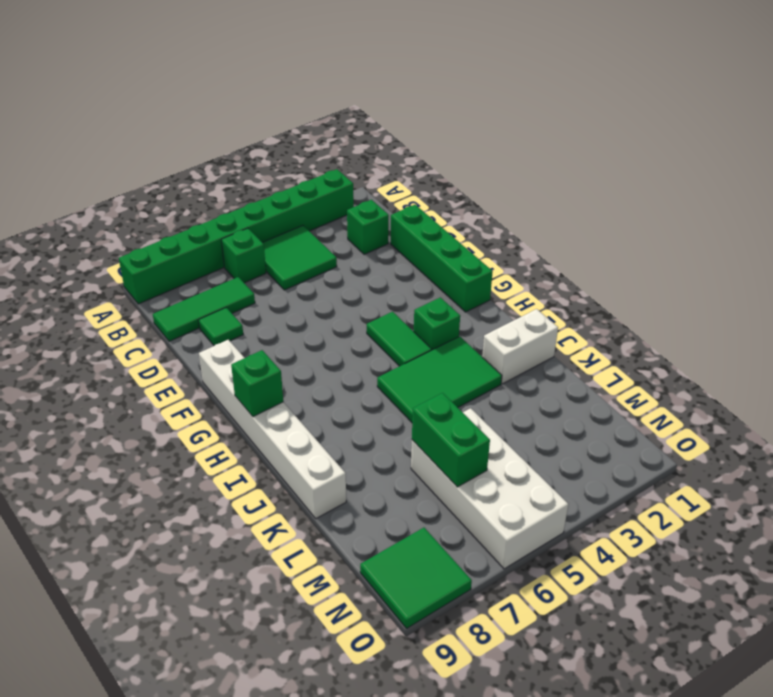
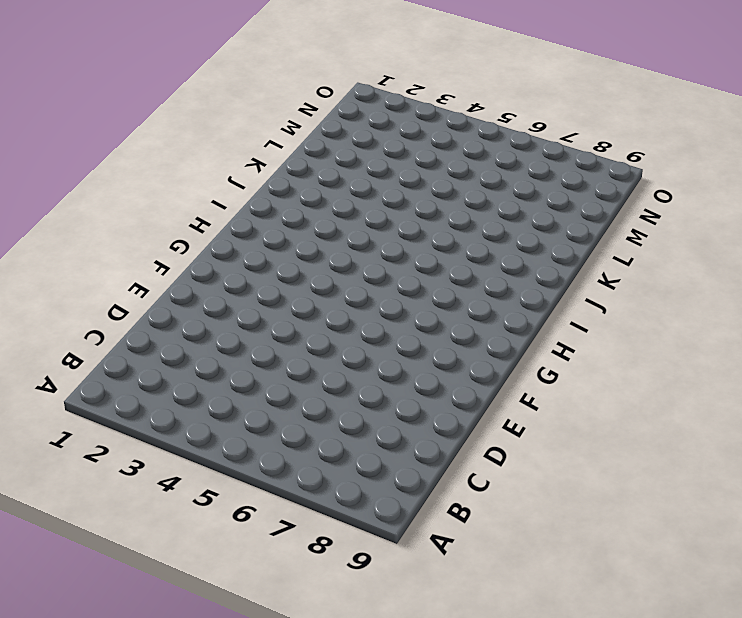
none -> green 1x8 brick [119,169,354,304]
none -> green 2x2 tile [263,226,337,290]
none -> green 1x1 brick [221,228,266,283]

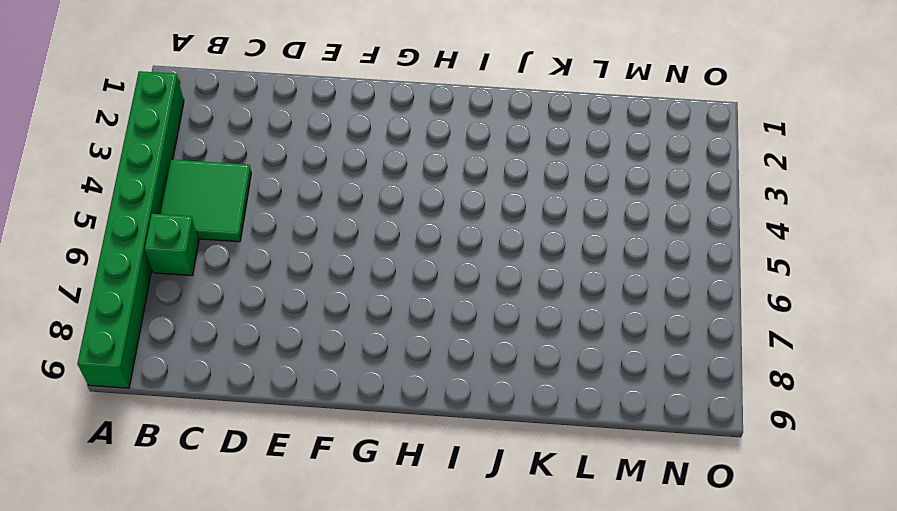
none -> green 1x1 brick [347,200,389,254]
none -> green 1x3 tile [153,277,255,341]
none -> green 1x4 brick [390,205,493,312]

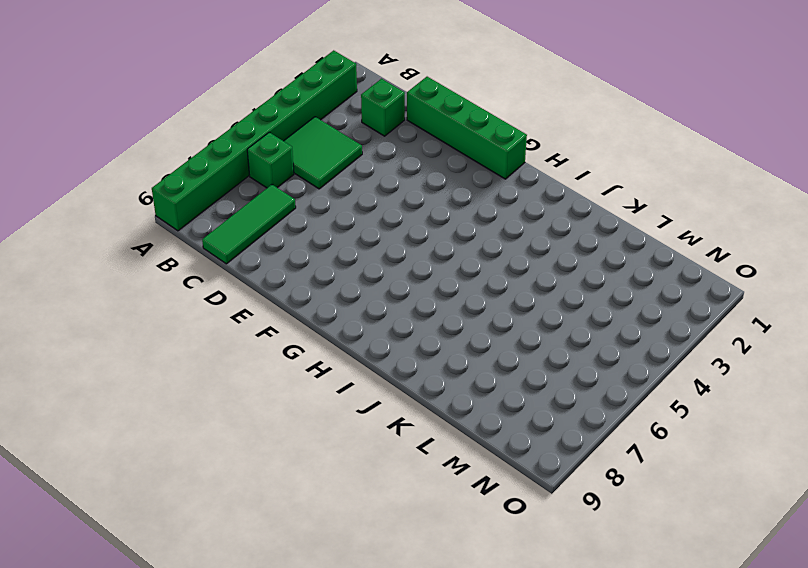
none -> green 1x1 tile [198,308,243,346]
none -> white 1x6 brick [199,340,346,518]
none -> green 1x2 tile [367,312,432,366]

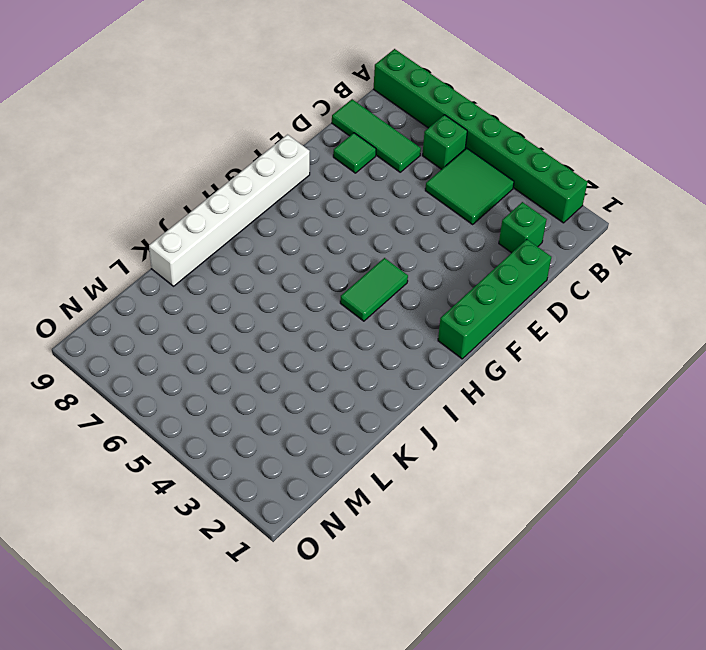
none -> green 1x1 brick [414,297,460,350]
none -> green 2x3 tile [377,337,502,422]
none -> white 1x2 brick [482,309,558,384]

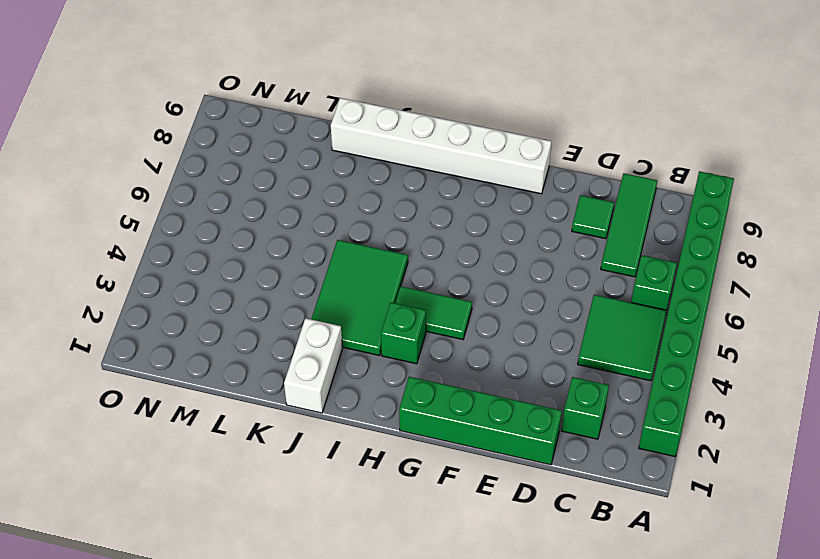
none -> white 2x4 brick [411,408,568,569]
none -> green 2x2 tile [360,528,472,628]
none -> green 1x1 brick [231,350,283,417]

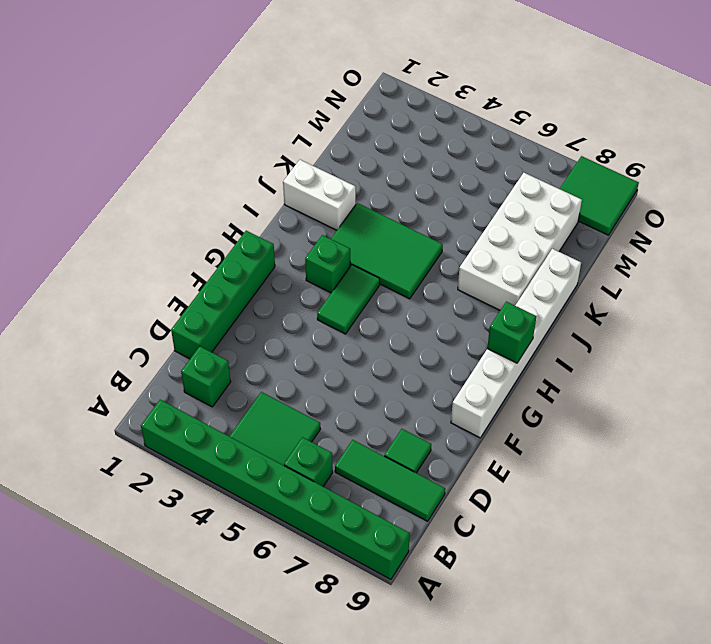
white 2x4 brick [458,173,582,310] -> white 2x4 brick moved to [411,408,568,569]
none -> green 1x2 brick [412,393,490,487]

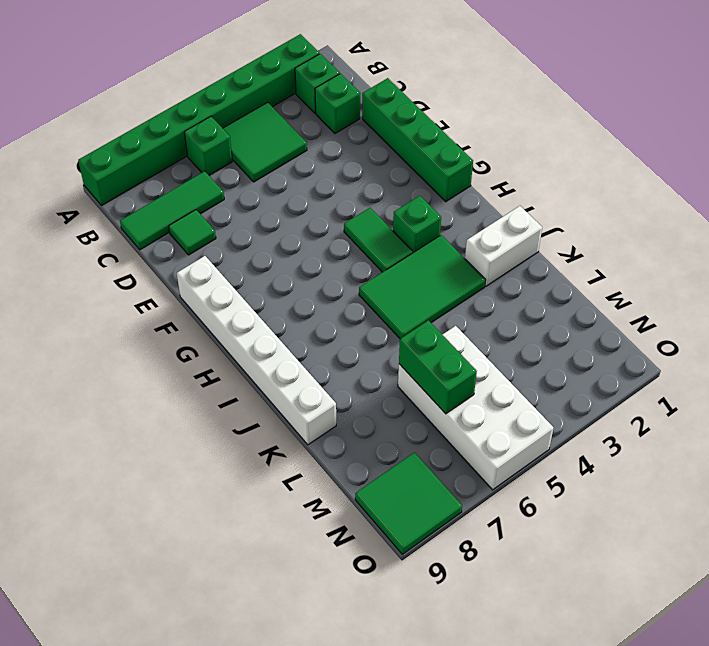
green 1x1 brick [295,54,340,113] -> green 1x1 brick moved to [231,350,283,417]

